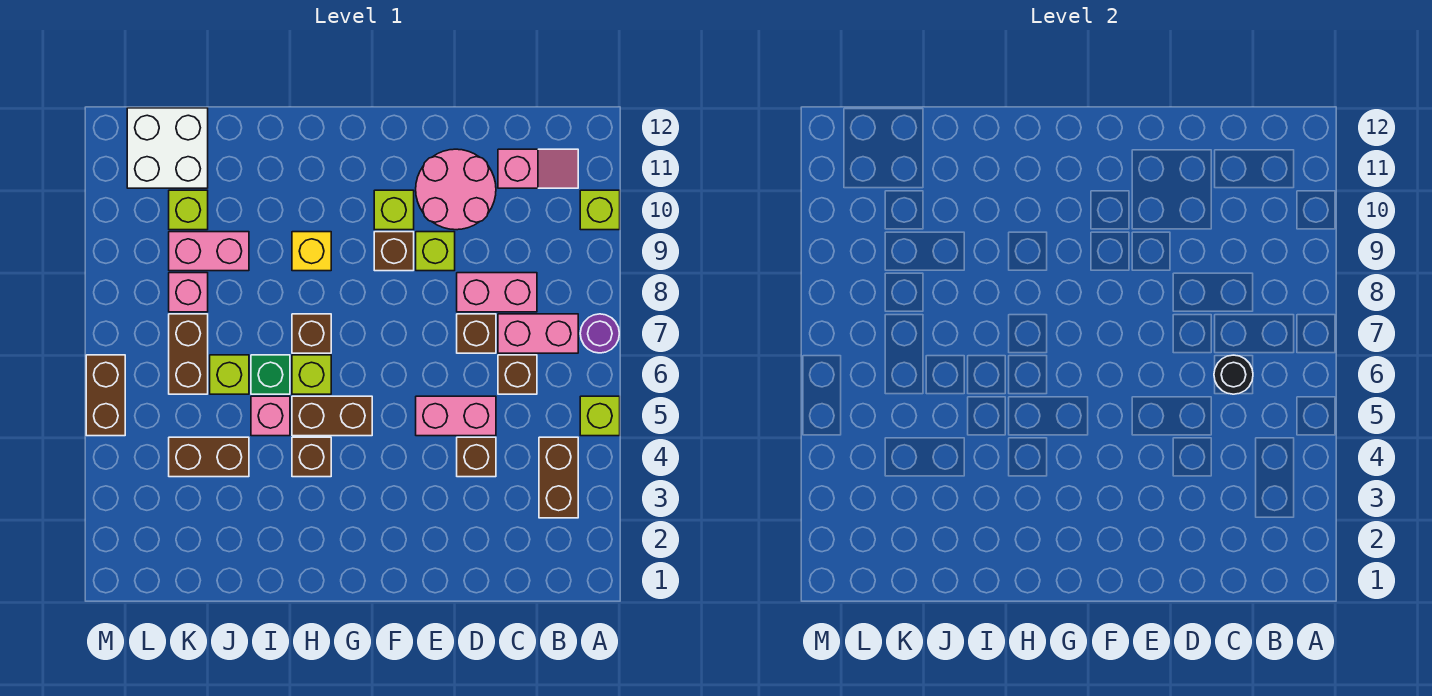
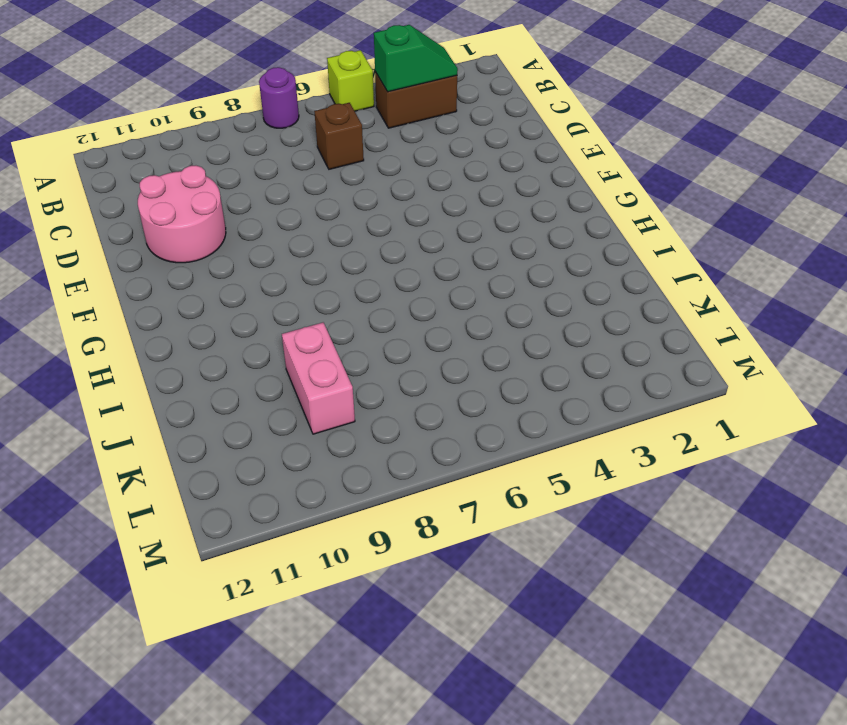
green 1x2 slope [374,25,458,92] -> none
none -> lime 1x1 brick [580,190,620,230]
none -> pink 1x2 brick [498,314,578,353]
none -> pink 1x2 slope [498,149,578,188]
none -> pink 1x2 brick [457,273,537,312]

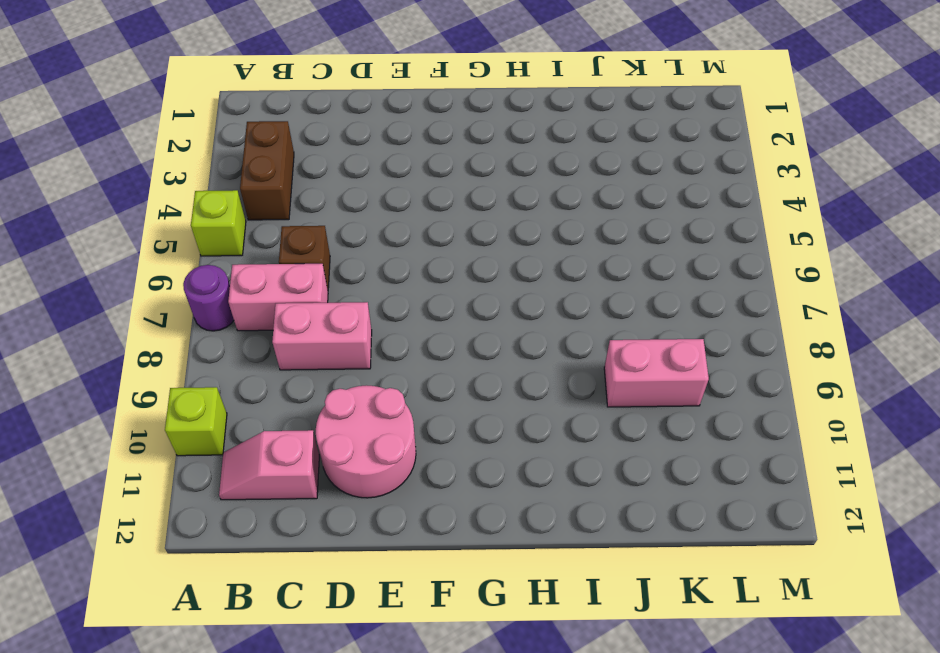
none -> brown 1x1 brick [457,437,496,477]
none -> pink 1x2 brick [416,396,496,436]
none -> brown 1x1 brick [457,314,496,353]
none -> lime 1x1 brick [416,232,455,271]

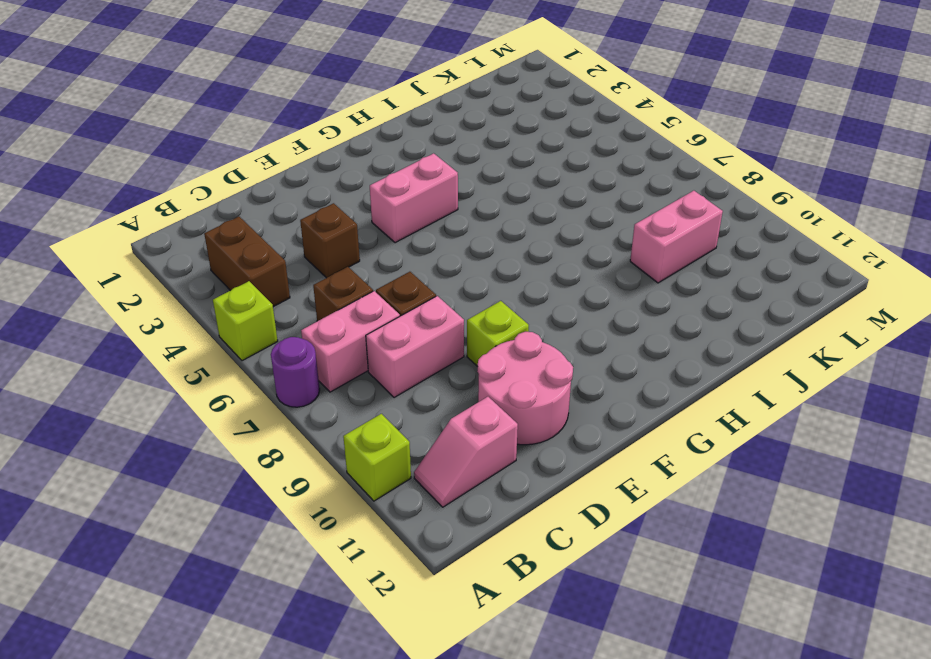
pink 1x2 brick [370,153,458,243] -> pink 1x2 brick moved to [416,396,496,436]
none -> brown 1x1 brick [374,232,414,271]
none -> lime 1x1 brick [374,190,414,230]
none -> brown 1x2 brick [292,396,372,436]
none -> brown 1x1 brick [292,437,331,477]

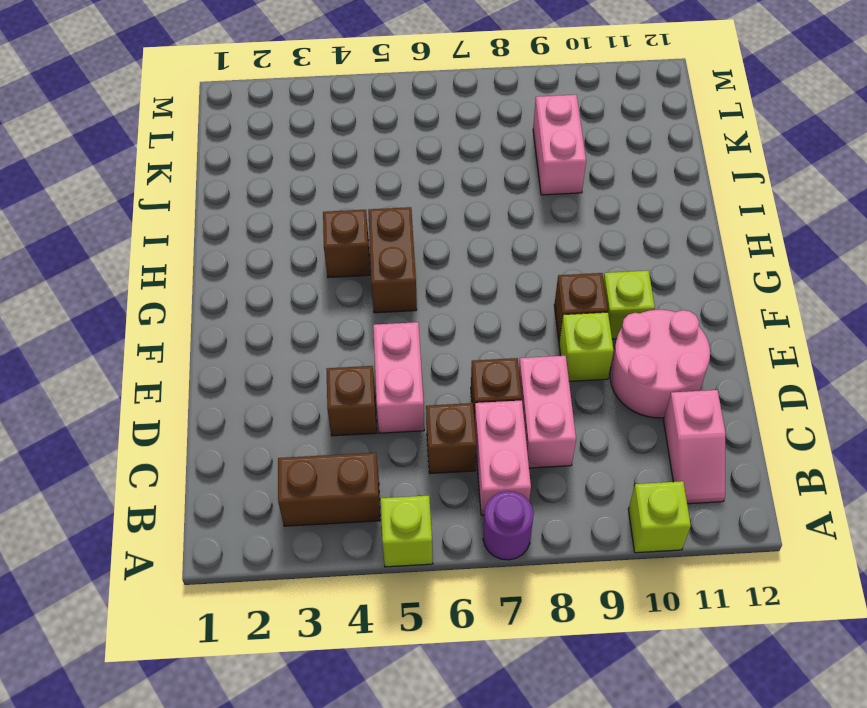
none -> lime 1x1 brick [292,355,331,394]
none -> brown 1x1 brick [292,314,331,353]
none -> yellow 1x1 brick [292,232,331,271]
none -> pink 1x1 brick [251,396,290,436]

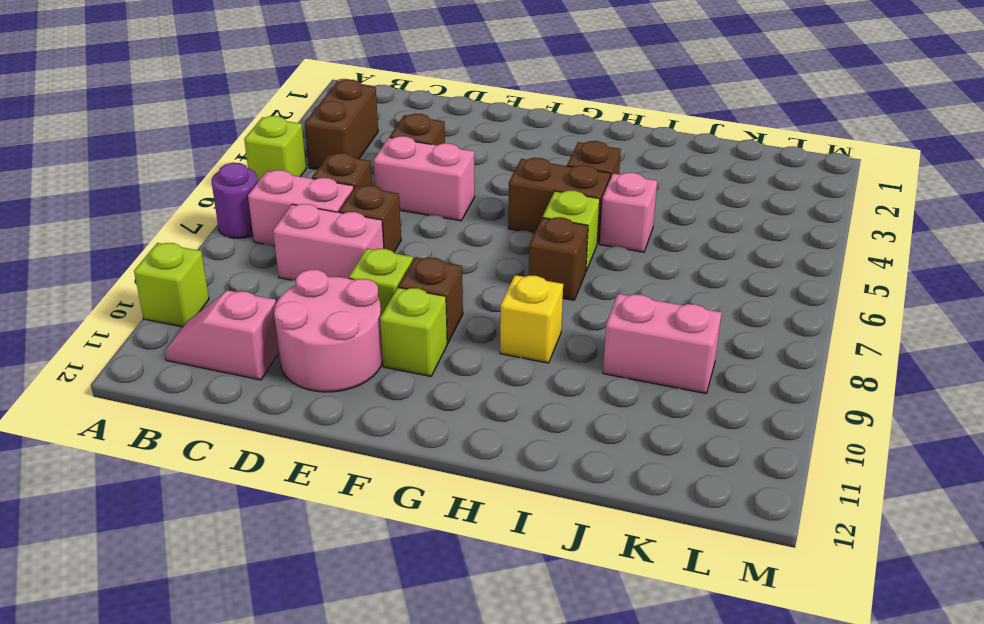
none -> green 1x1 brick [251,355,290,394]
none -> brown 1x2 brick [169,437,249,477]
none -> lime 1x1 brick [210,355,249,394]
none -> brown 1x2 brick [169,314,208,394]

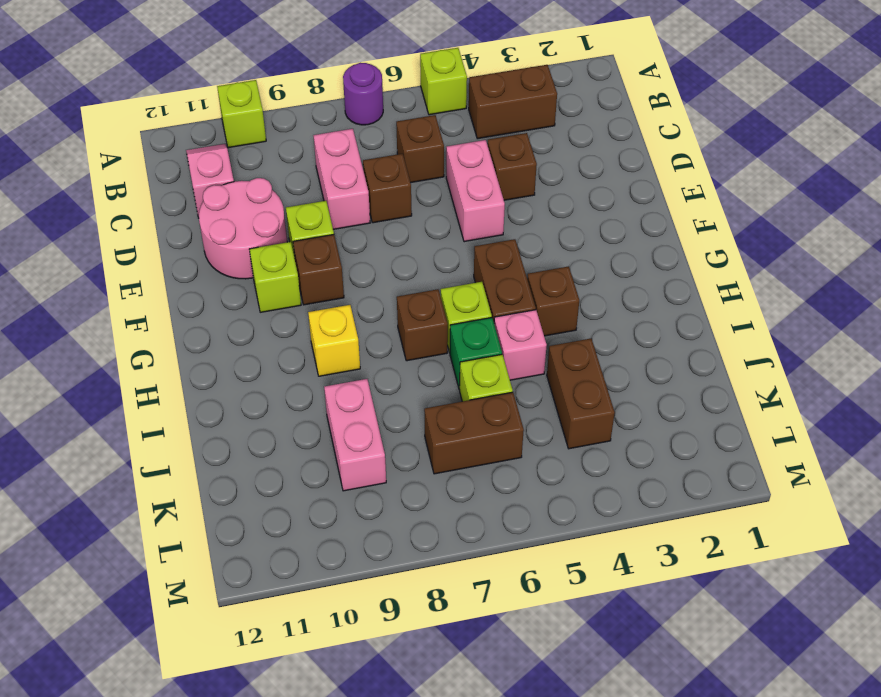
none -> pink 1x2 brick [498,314,578,353]
none -> pink 1x1 brick [169,273,208,312]
none -> lime 1x1 brick [169,190,208,230]
none -> white 2x2 brick [127,108,208,188]

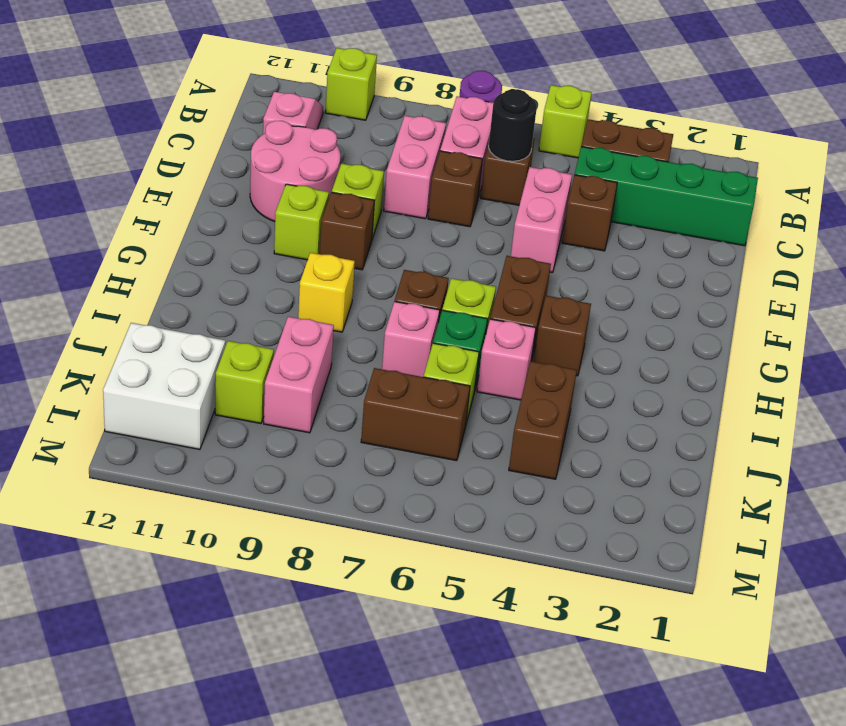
green 1x4 brick [575,147,758,246] -> none
pink 1x1 brick [382,302,440,377] -> pink 1x1 brick moved to [169,273,208,312]
none -> brown 1x2 brick [86,355,125,436]

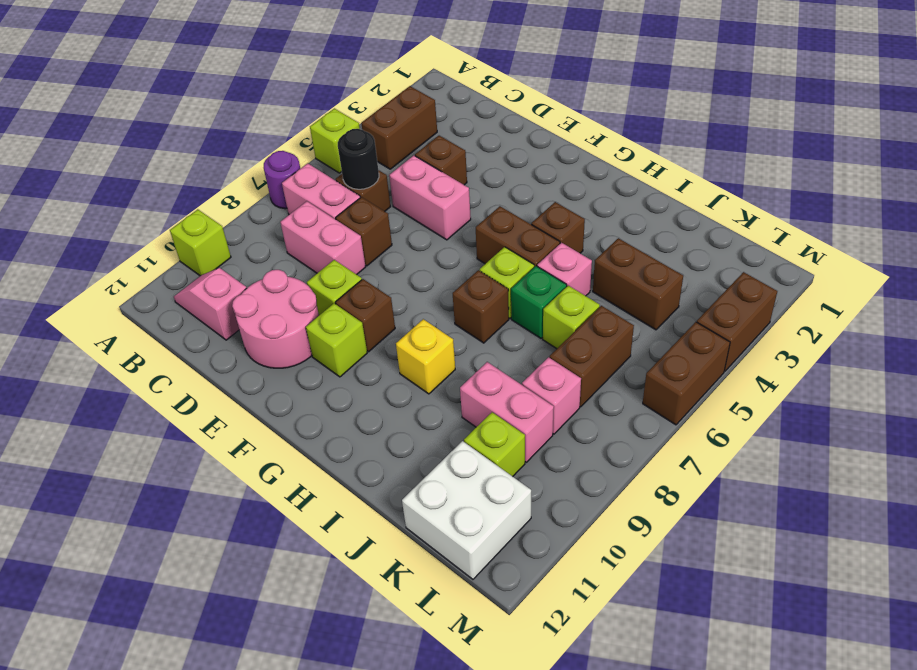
brown 1x2 brick [697,272,777,371] -> none

